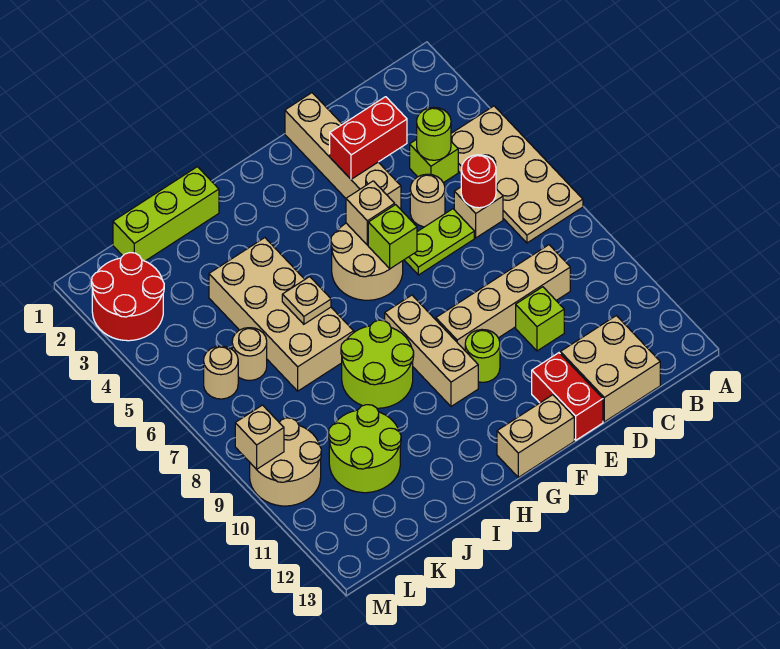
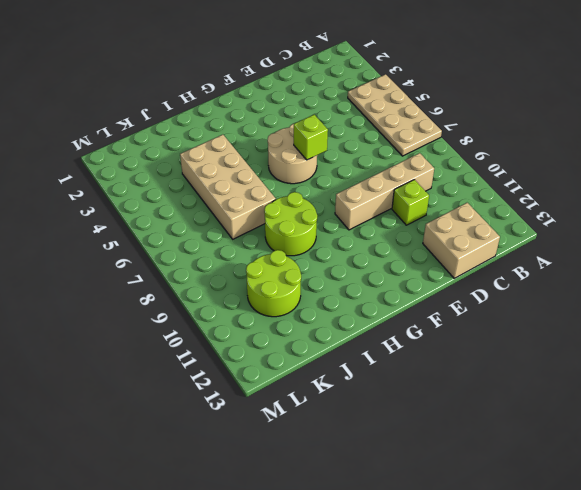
none -> lime 1x1 brick [410,139,458,183]
none -> tan 1x1 brick [454,187,503,238]
none -> tan 1x1 round brick [410,174,445,227]

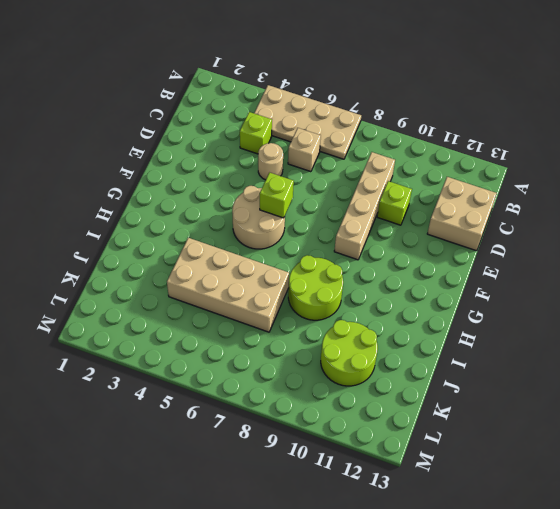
none -> lime 1x2 plate [405,209,474,275]
none -> tan 1x4 brick [285,93,401,209]
none -> red 1x2 brick [532,353,603,440]

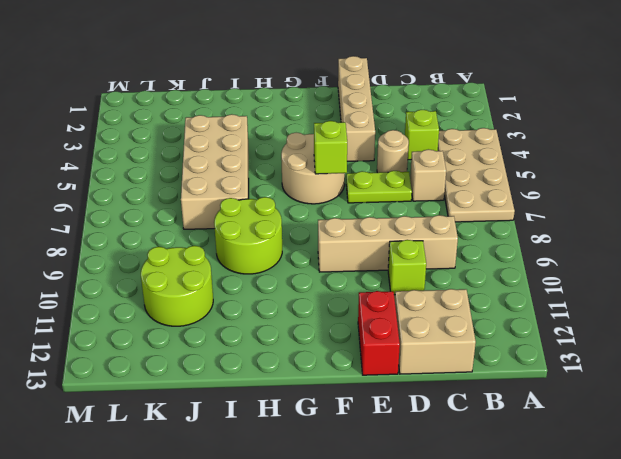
none -> lime 1x1 round brick [465,330,500,382]
none -> tan 1x2 brick [497,395,574,477]
none -> tan 1x3 brick [384,295,478,406]

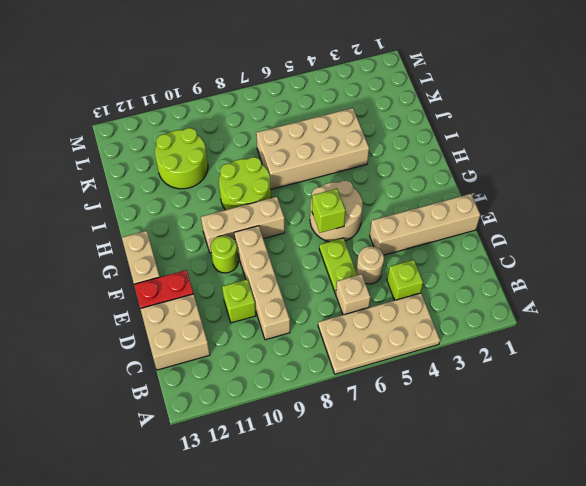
none -> lime 1x3 brick [113,167,219,261]
none -> tan 1x1 round brick [232,328,267,380]
none -> red 2x2 round brick [92,253,164,341]

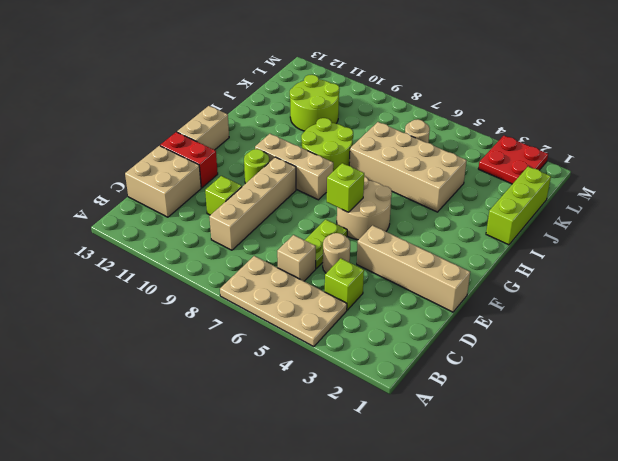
red 2x2 plate [478,136,548,184] -> red 2x2 round brick [92,253,164,341]
none -> tan 1x1 round brick [204,346,238,399]
none -> tan 2x2 round brick [250,418,321,506]
none -> lime 1x1 round brick [417,107,451,160]

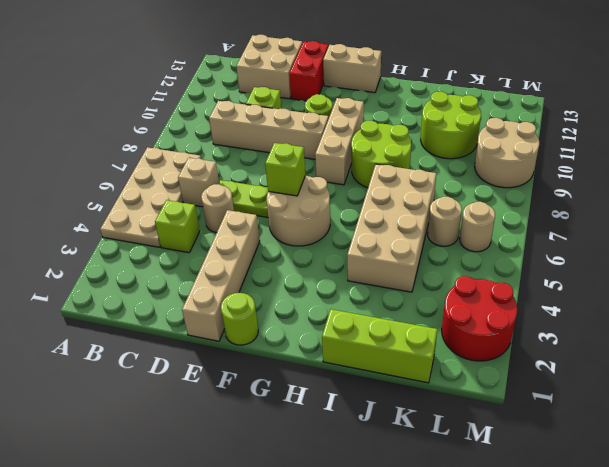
lime 1x1 round brick [221,293,258,345] -> lime 1x1 round brick moved to [417,107,451,160]
none -> red 1x1 round brick [461,155,496,208]
none -> red 1x2 brick [330,97,407,179]
none -> tan 1x1 brick [346,181,395,245]

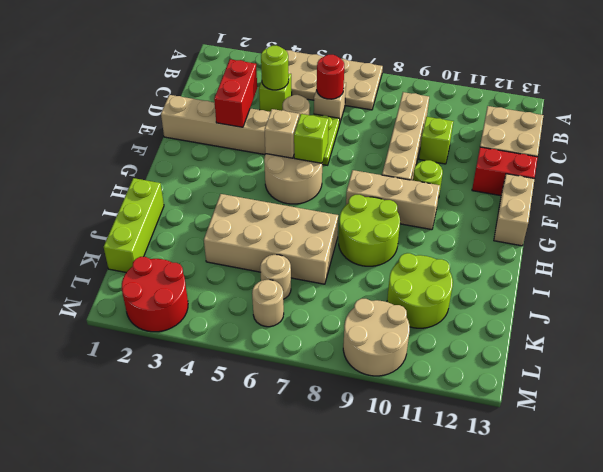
none -> tan 1x1 plate [282,277,331,324]
none -> tan 1x1 brick [235,405,284,469]

